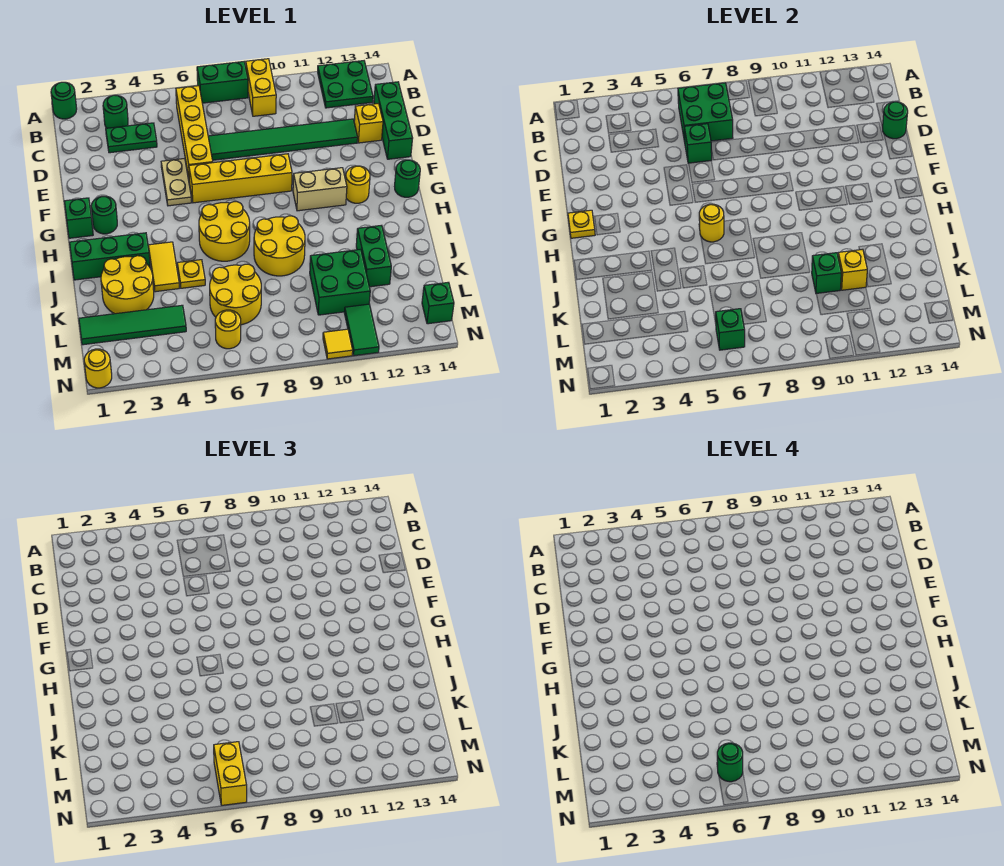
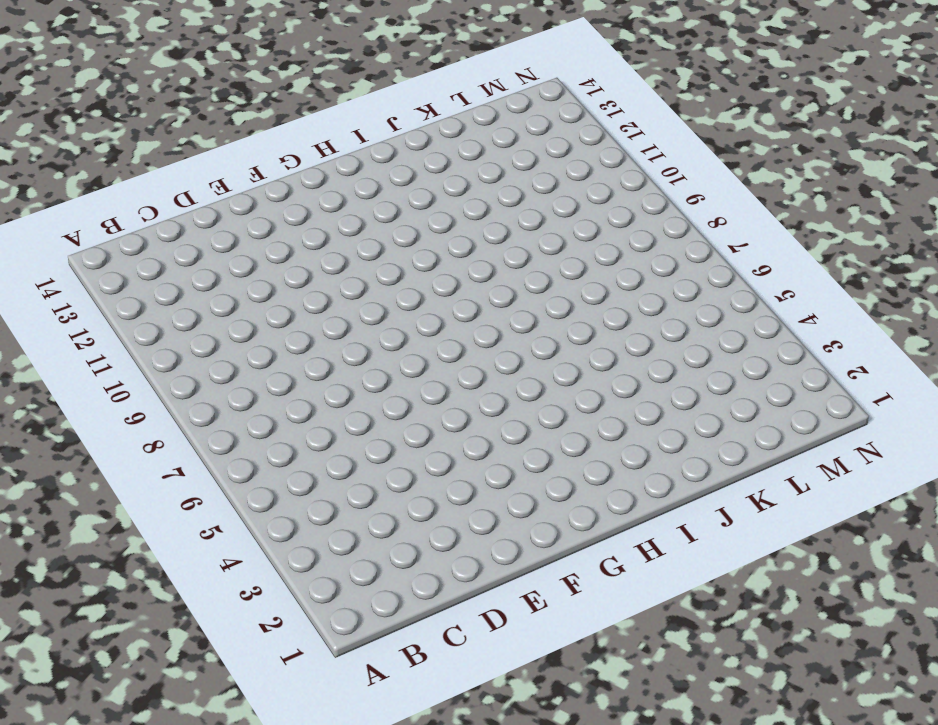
none -> green 1x1 round brick [51,82,77,119]
none -> green 1x2 brick [197,62,248,103]
none -> yellow 1x2 brick [246,59,276,116]
none -> green 2x2 plate [318,61,373,108]

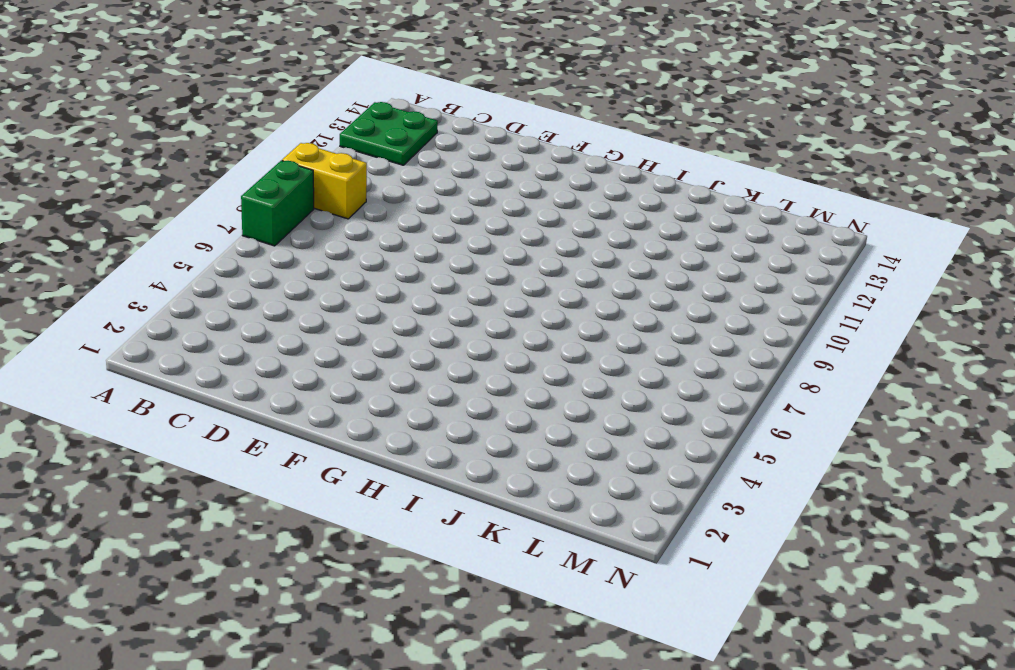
none -> green 1x1 round brick [51,82,77,119]
none -> green 1x1 round brick [103,95,128,128]
none -> yellow 1x4 brick [176,86,213,183]
none -> green 1x2 plate [106,123,157,153]

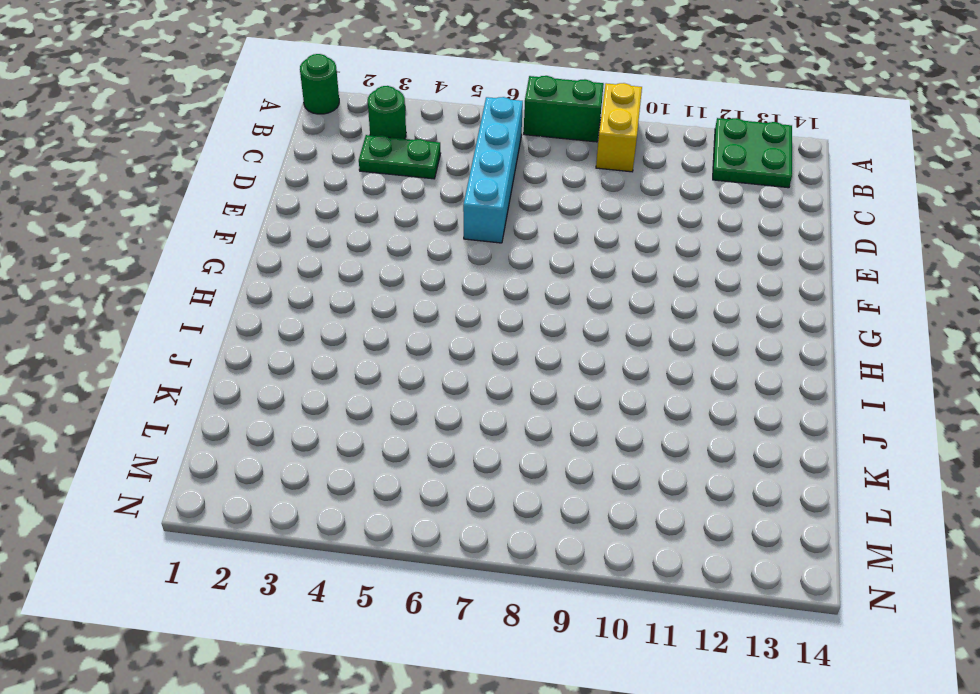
cyan 1x4 brick [463,97,523,243] -> yellow 1x4 brick [176,86,213,183]
none -> green 1x3 brick [374,82,413,159]
none -> green 1x6 tile [208,119,358,160]
none -> yellow 1x1 brick [354,104,383,143]
none -> tan 1x2 plate [161,159,192,206]

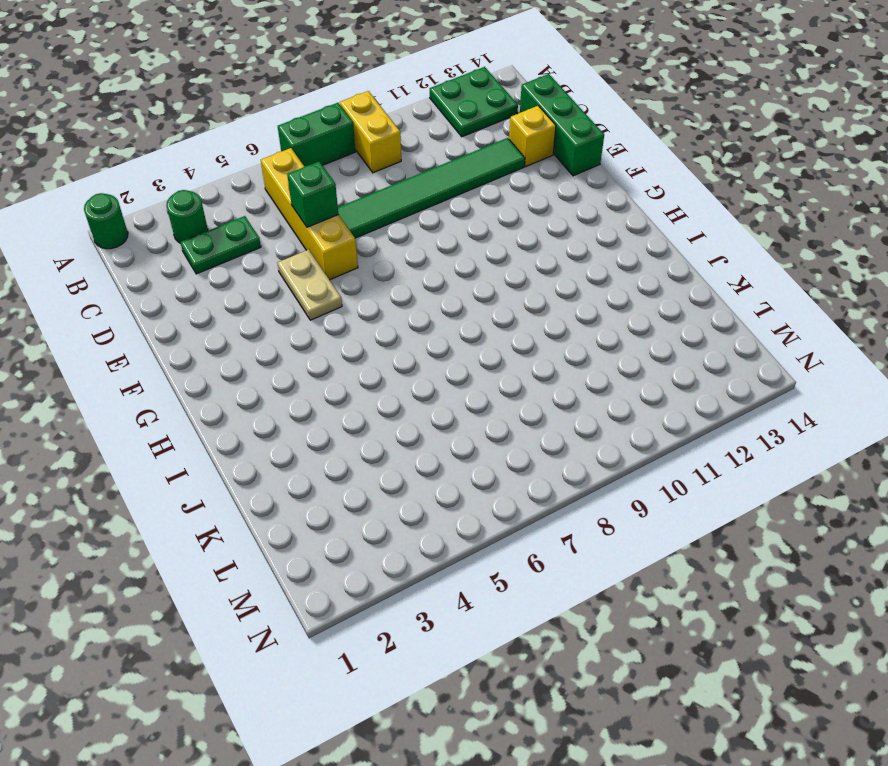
none -> yellow 1x4 brick [189,154,292,203]
none -> green 1x1 brick [64,198,93,238]
none -> green 1x1 round brick [91,196,117,234]
none -> tan 1x2 brick [293,168,347,211]

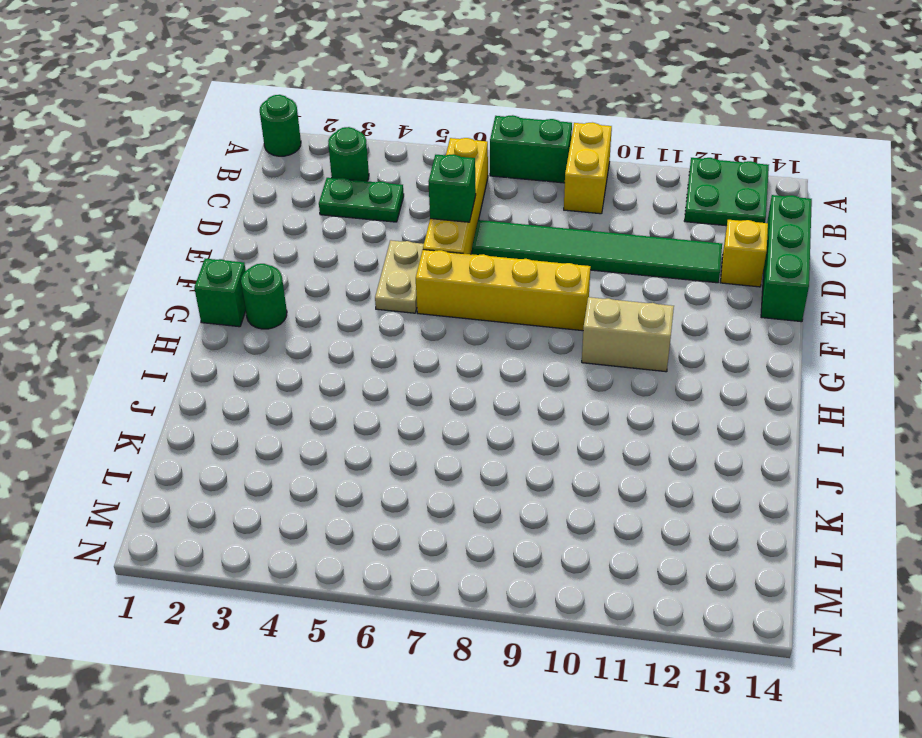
none -> yellow 1x1 round brick [346,166,370,203]
none -> green 1x1 round brick [395,160,420,197]
none -> yellow 2x2 round brick [199,202,250,261]
none -> green 1x3 brick [70,233,150,280]

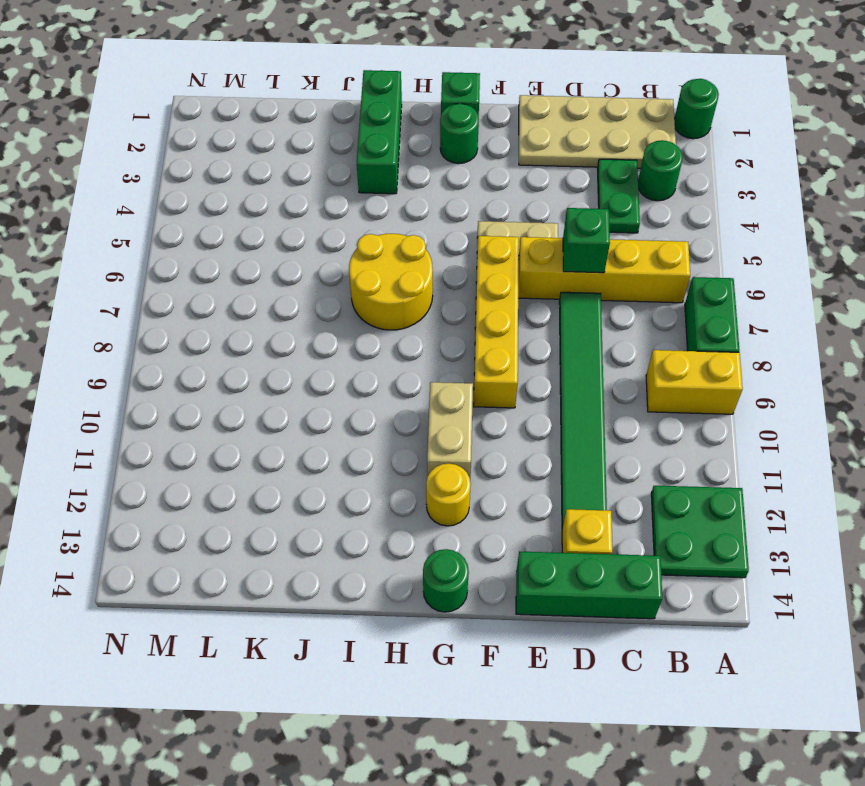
tan 2x4 plate [519,95,676,168] -> none
none -> yellow 1x2 tile [148,242,179,292]
none -> yellow 2x2 round brick [254,216,305,276]
none -> yellow 2x2 round brick [101,256,154,314]
none -> yellow 1x1 plate [177,260,205,288]

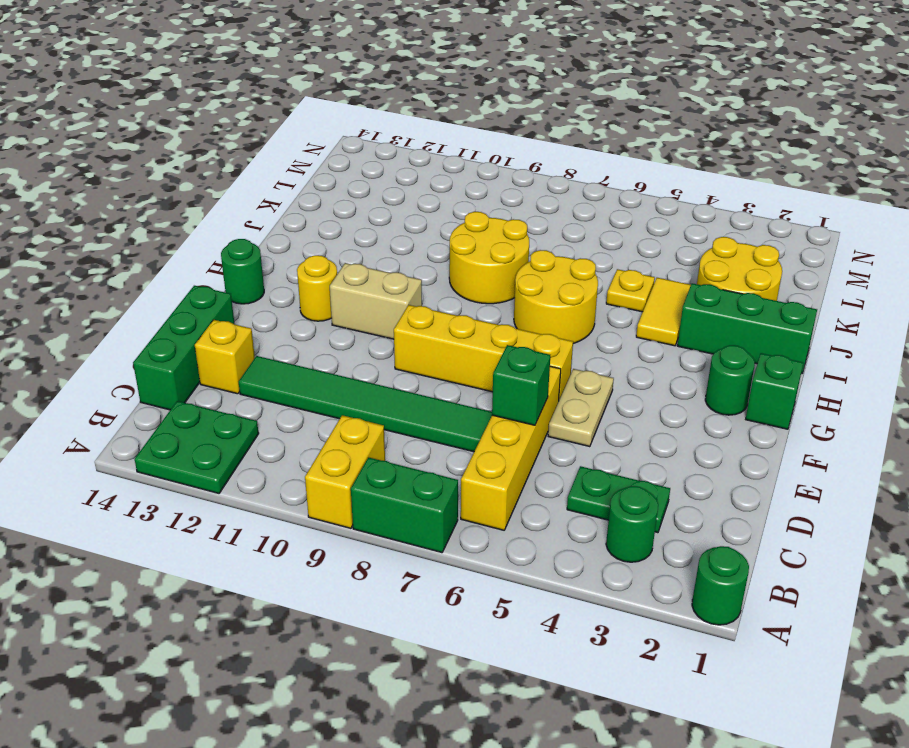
none -> green 1x2 brick [356,225,391,287]
none -> yellow 2x2 round brick [210,264,261,325]
none -> green 2x2 brick [310,249,370,315]
none -> green 1x4 tile [79,305,186,345]

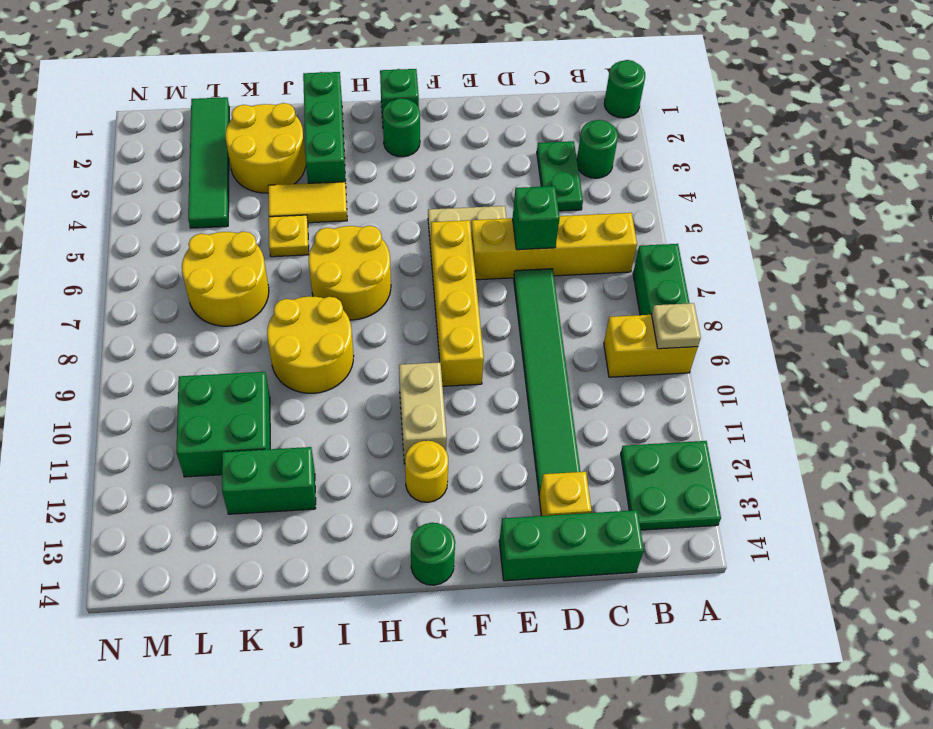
tan 1x1 plate [652,303,701,349] -> none
none -> yellow 1x1 round brick [215,310,241,349]
none -> green 1x2 tile [344,304,379,356]
none -> green 1x1 brick [422,282,454,324]
none -> yellow 1x1 round brick [84,349,112,388]

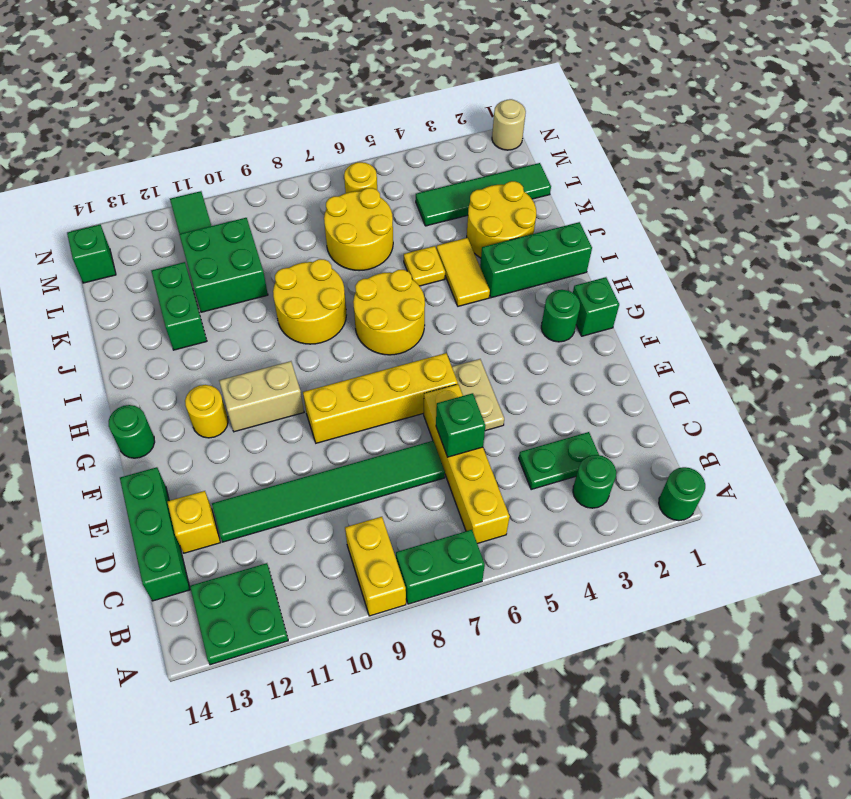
tan 1x1 round brick [492,99,526,150] -> yellow 1x1 round brick [84,349,112,388]
none -> yellow 1x1 tile [323,329,353,359]
none -> green 2x2 brick [678,83,733,142]
none -> green 1x1 round brick [882,102,908,139]
none -> yellow 1x1 plate [568,210,595,238]

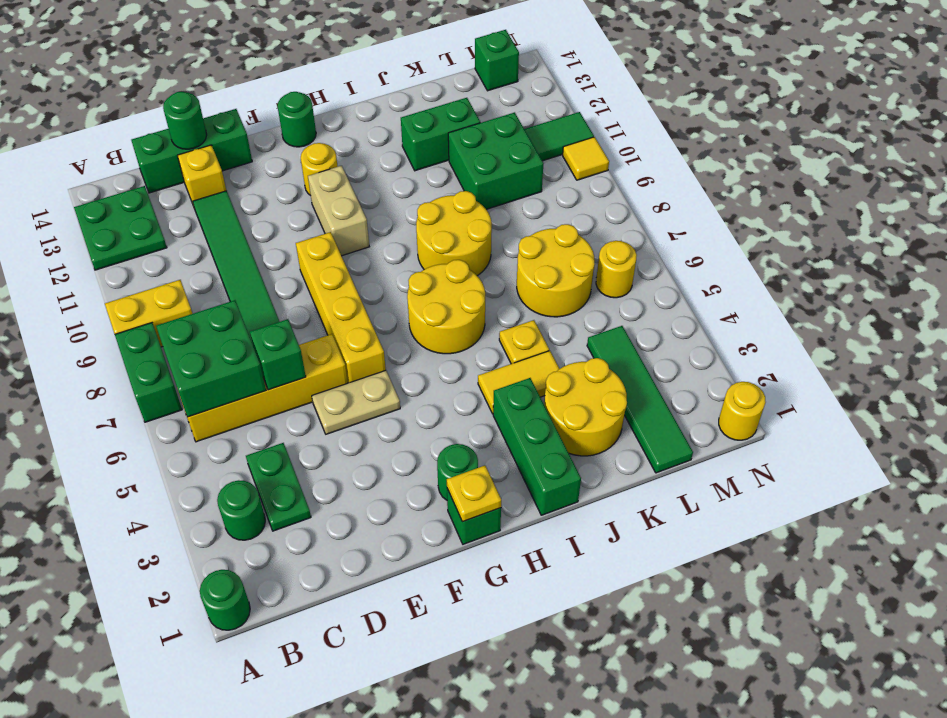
none -> yellow 1x1 round brick [699,204,724,242]
none -> green 1x1 brick [812,253,841,293]
none -> yellow 1x1 brick [838,249,867,290]
none -> green 1x1 brick [716,309,745,350]

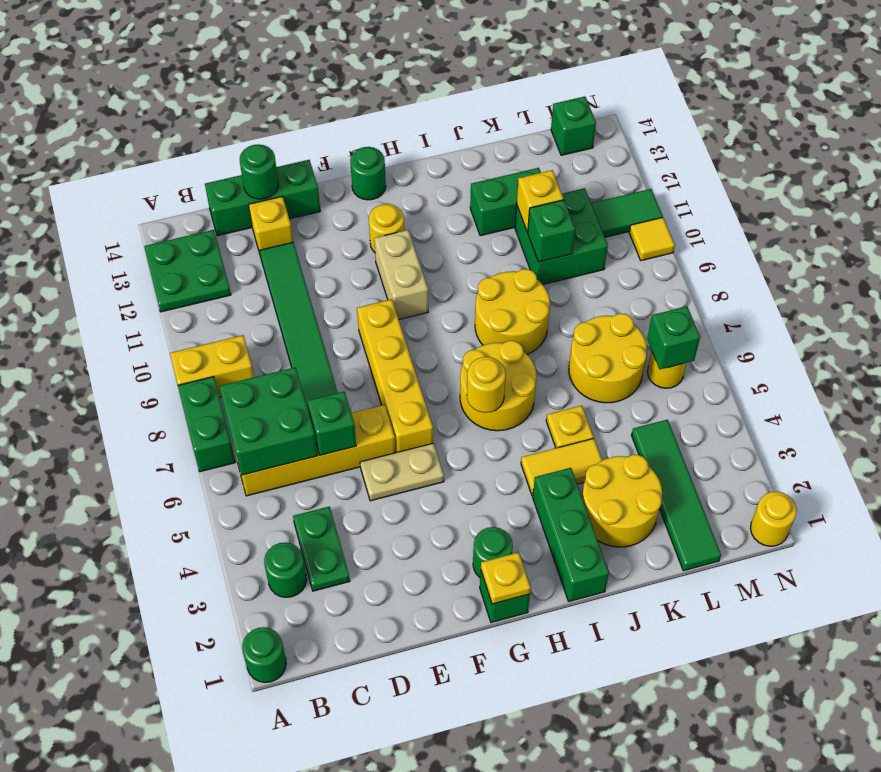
none -> yellow 1x2 brick [214,742,247,805]
none -> green 1x1 round brick [717,743,743,782]

